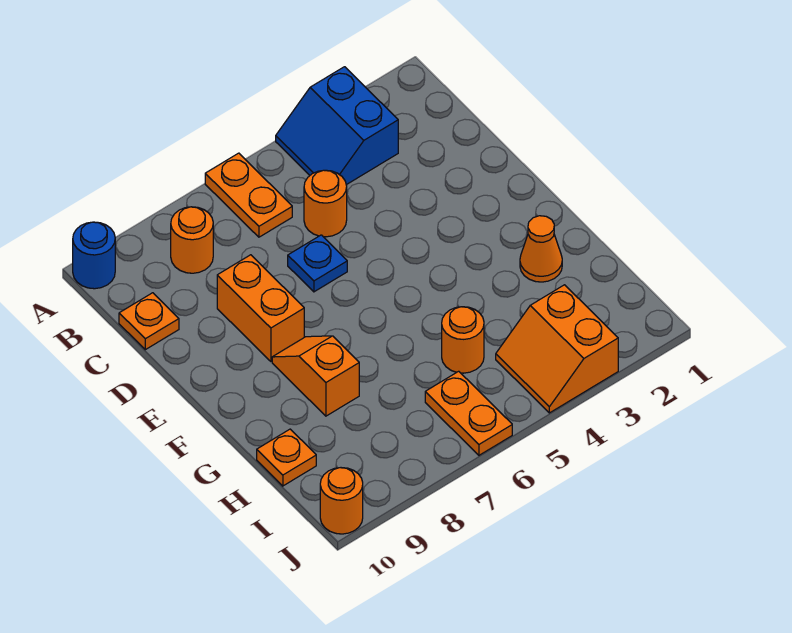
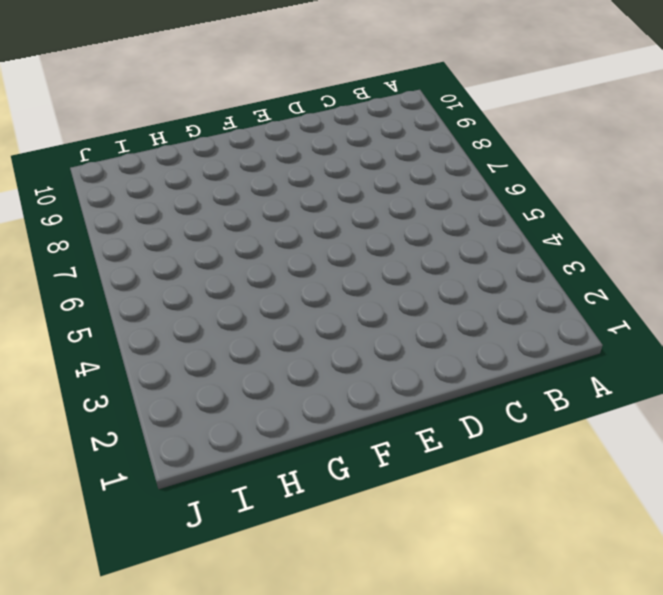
none -> blue 2x2 slope [276,67,398,185]
none -> orange 1x2 plate [205,153,292,237]
none -> blue 1x1 round brick [73,222,115,289]

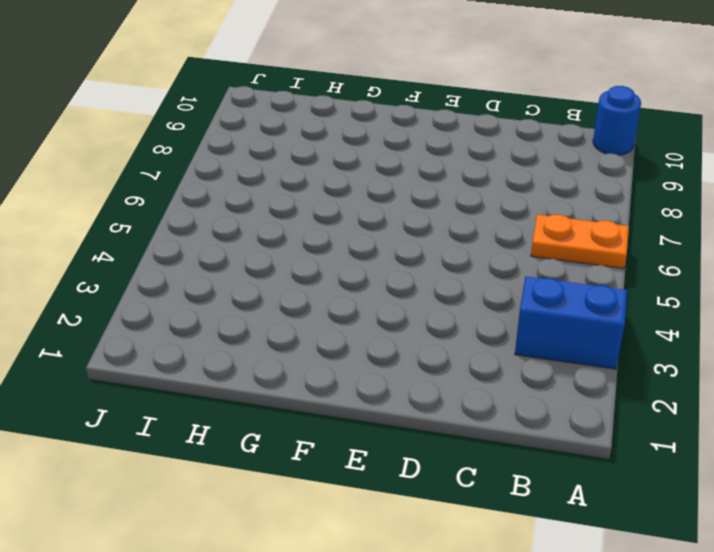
none -> orange 1x1 round brick [171,207,213,273]
none -> orange 1x1 round brick [304,170,347,237]
none -> orange 1x1 plate [119,293,179,350]

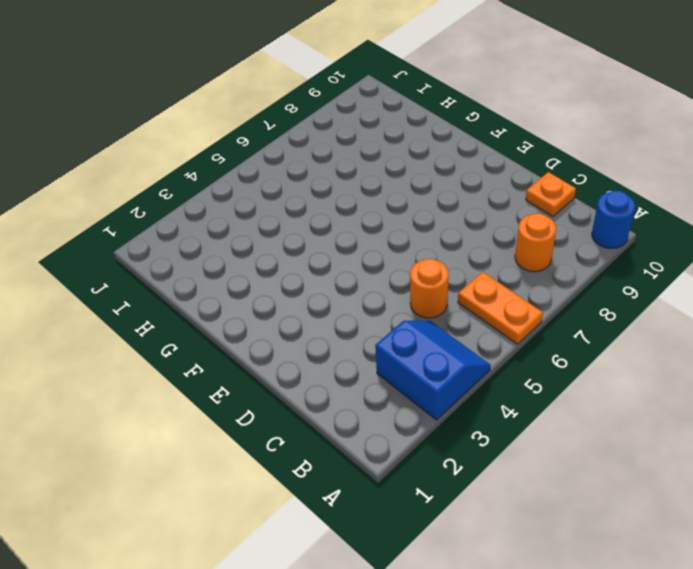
none -> blue 1x1 plate [288,235,347,292]
none -> orange 1x2 brick [217,255,304,361]
none -> orange 1x2 slope [272,336,359,416]

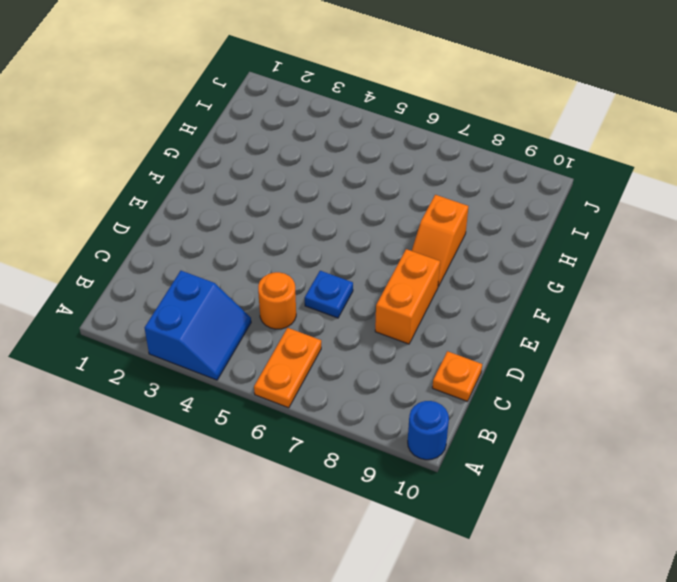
none -> orange 1x1 round brick [171,207,213,273]
none -> orange 1x1 cone [520,216,562,282]
none -> orange 1x1 round brick [442,307,484,373]

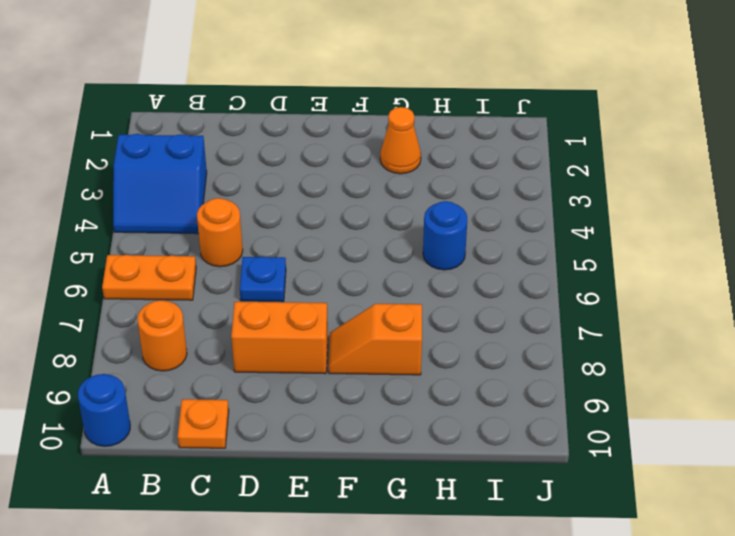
blue 1x1 round brick [423,201,467,270] -> orange 1x1 round brick [442,307,484,373]
none -> orange 1x1 plate [257,429,316,486]
none -> orange 2x2 slope [496,285,618,413]
none -> orange 1x2 plate [425,371,512,455]

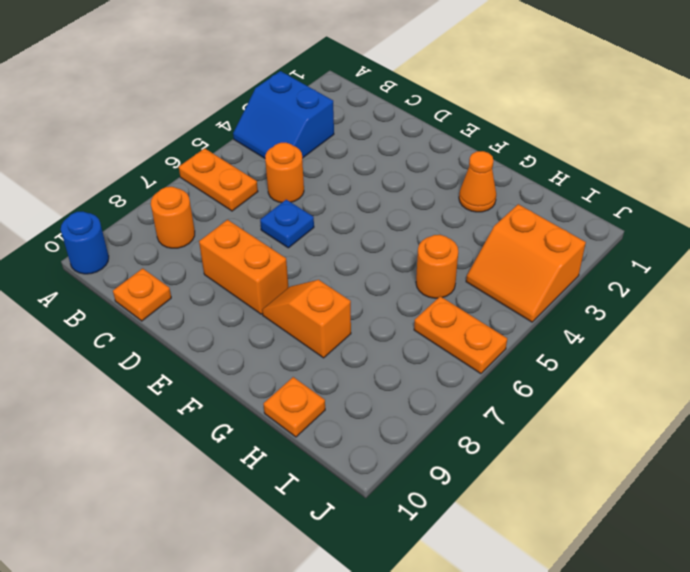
none -> orange 1x1 round brick [320,468,363,534]

